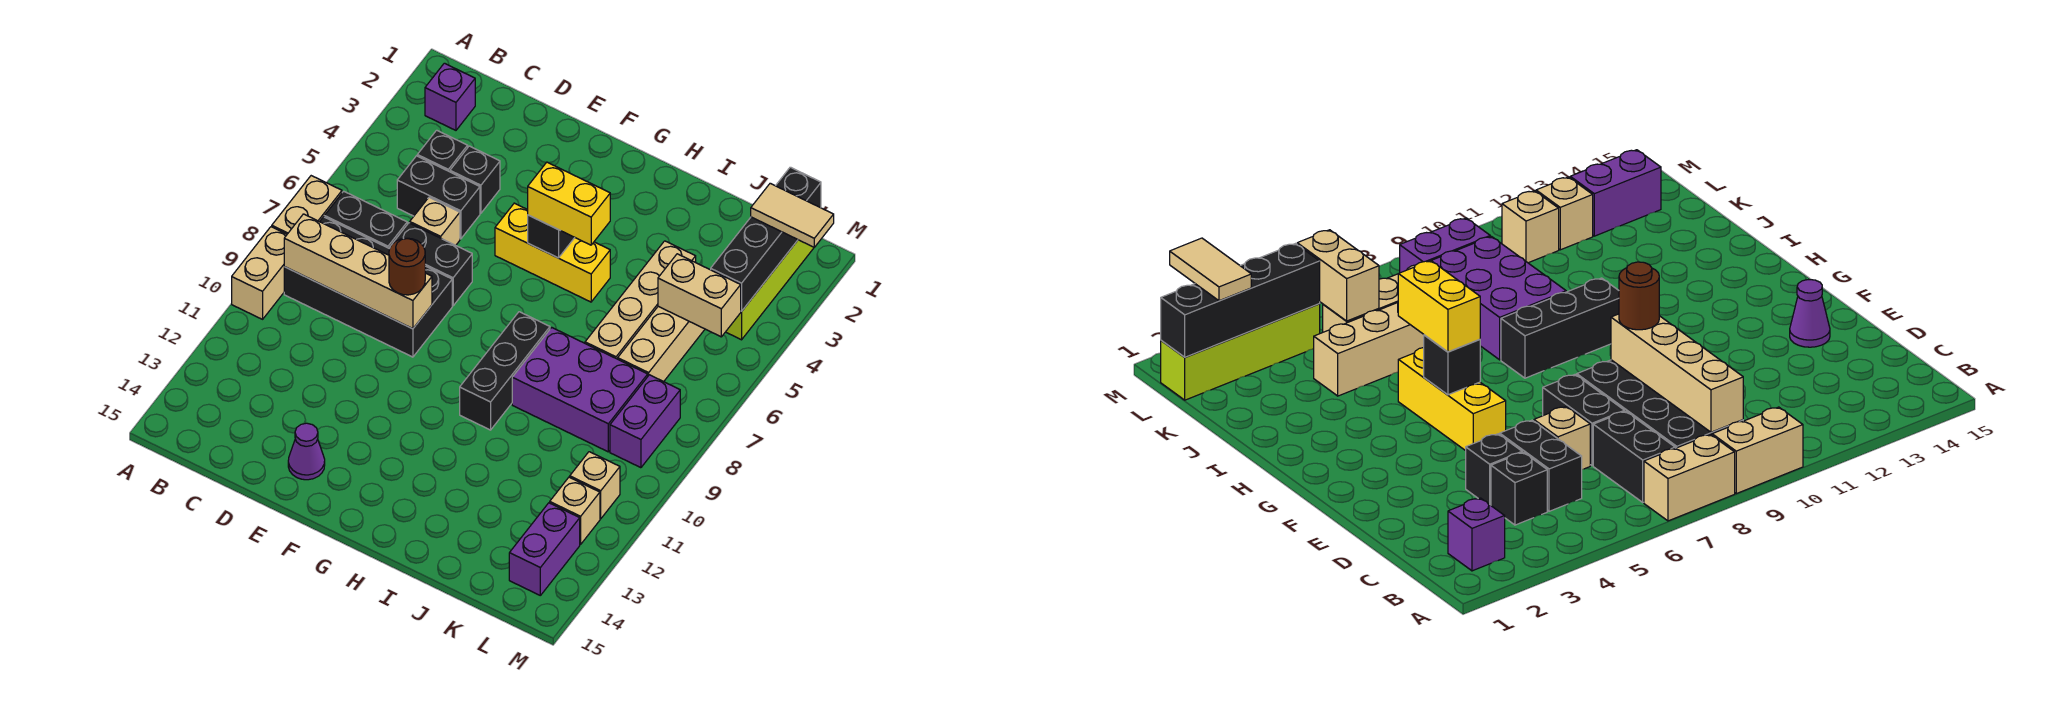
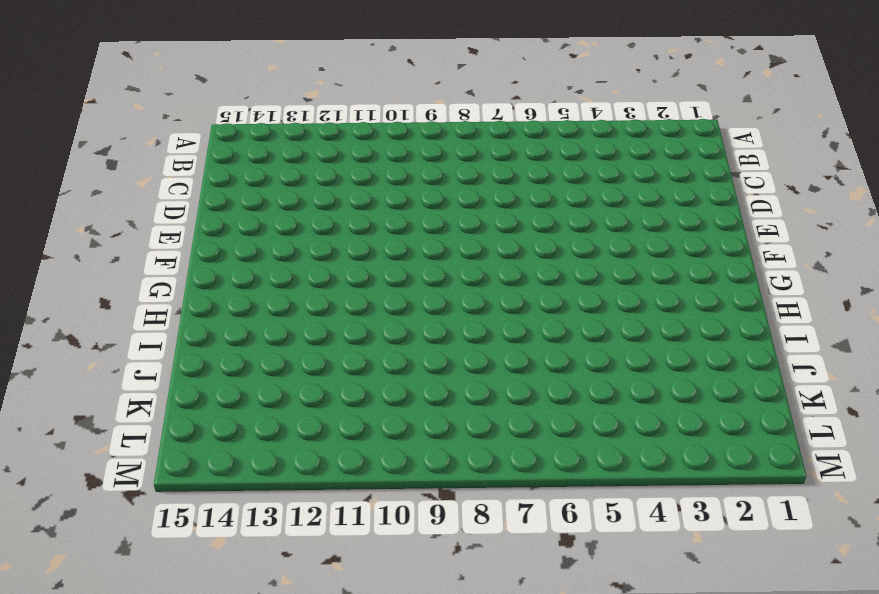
none -> tan 1x2 brick [272,176,342,234]
none -> tan 1x2 brick [232,227,287,319]
none -> purple 1x1 brick [425,63,475,130]

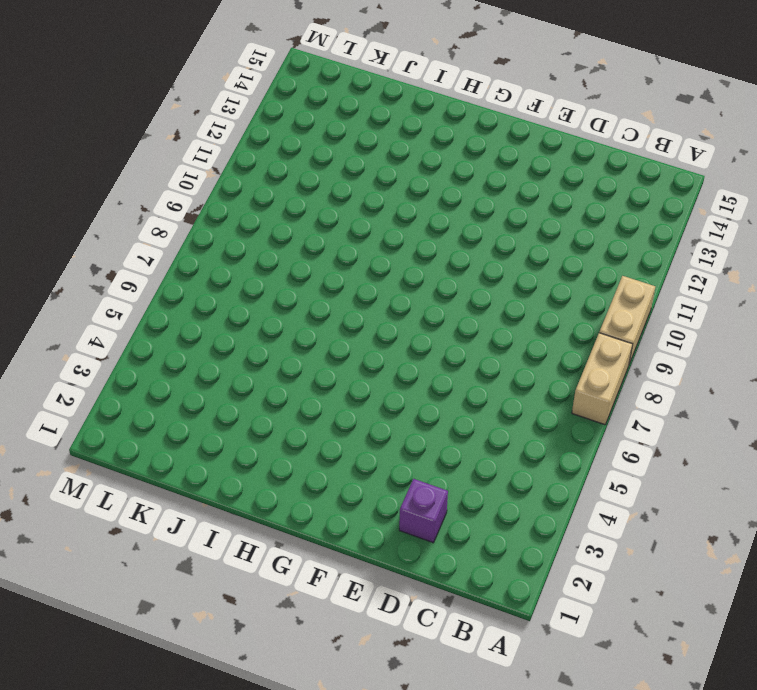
purple 1x1 brick [399,479,448,543] -> purple 1x1 brick moved to [425,63,475,130]
none -> black 1x2 brick [324,191,407,249]
none -> black 2x4 brick [284,217,452,357]
none -> black 1x1 brick [417,130,468,172]

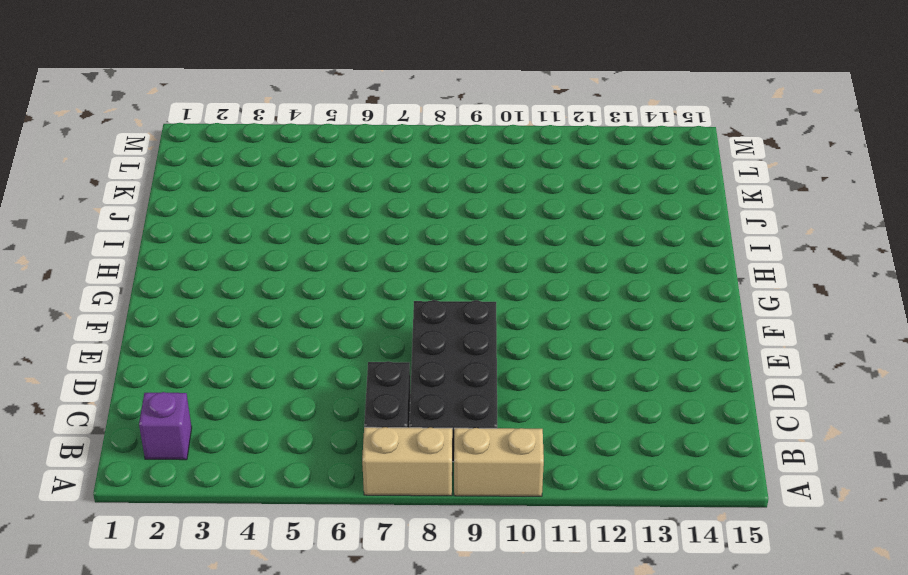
none -> black 1x1 brick [417,130,468,172]
none -> black 1x2 brick [397,156,480,239]
none -> black 1x1 brick [450,146,500,213]

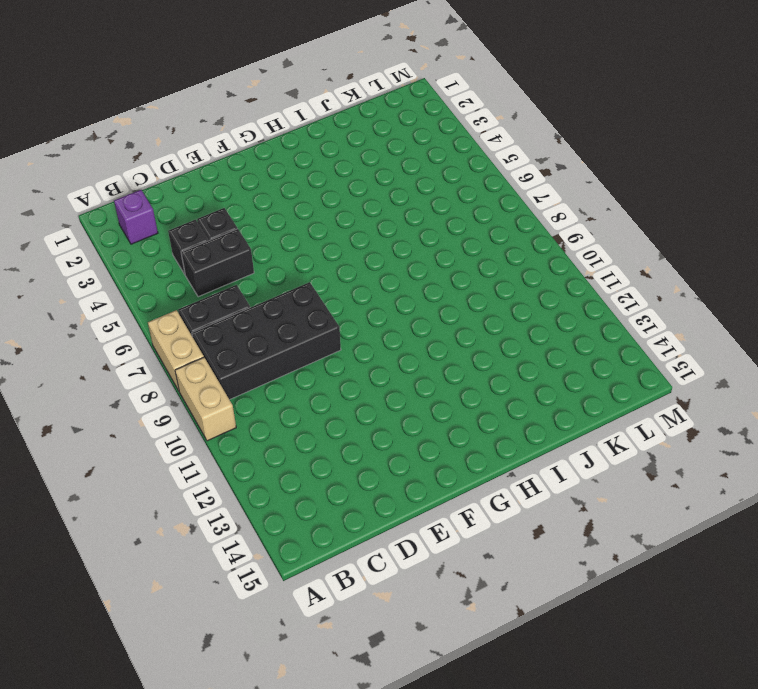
none -> tan 1x1 brick [410,197,460,245]
none -> black 1x2 brick [390,223,472,306]
none -> purple 1x1 cone [288,423,325,480]

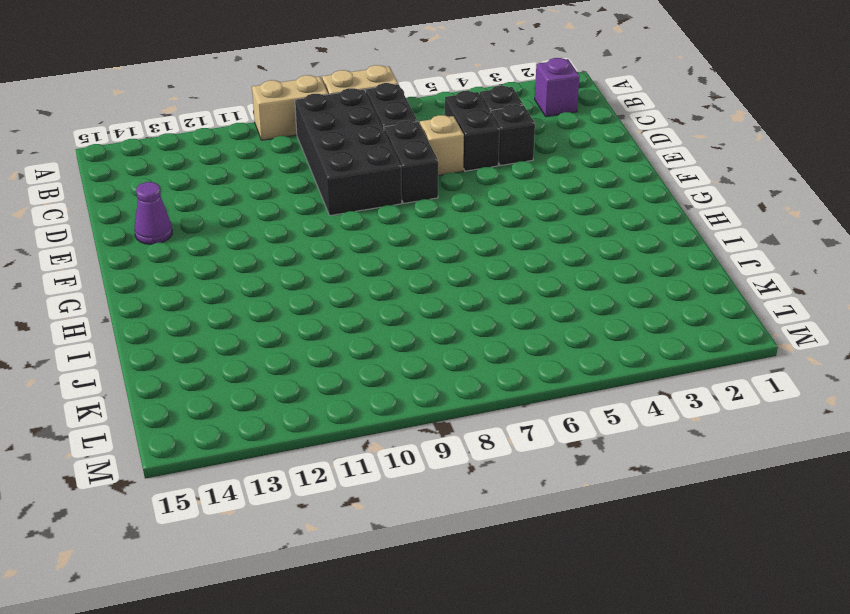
none -> yellow 1x3 brick [495,203,610,302]
none -> black 1x3 brick [460,312,550,430]
none -> purple 2x3 brick [512,327,648,452]

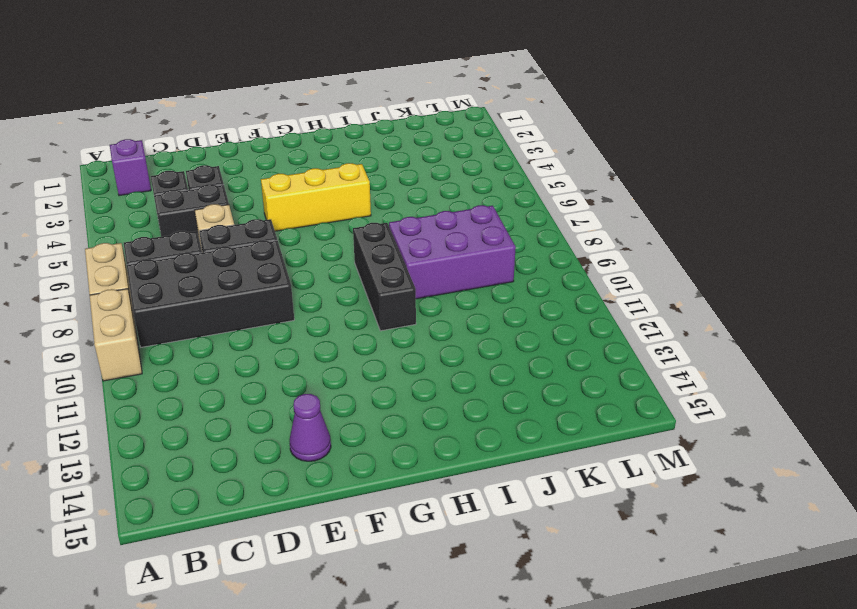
none -> tan 1x4 brick [585,241,696,359]
none -> tan 1x3 brick [618,306,705,382]
none -> lime 1x4 brick [726,240,814,340]

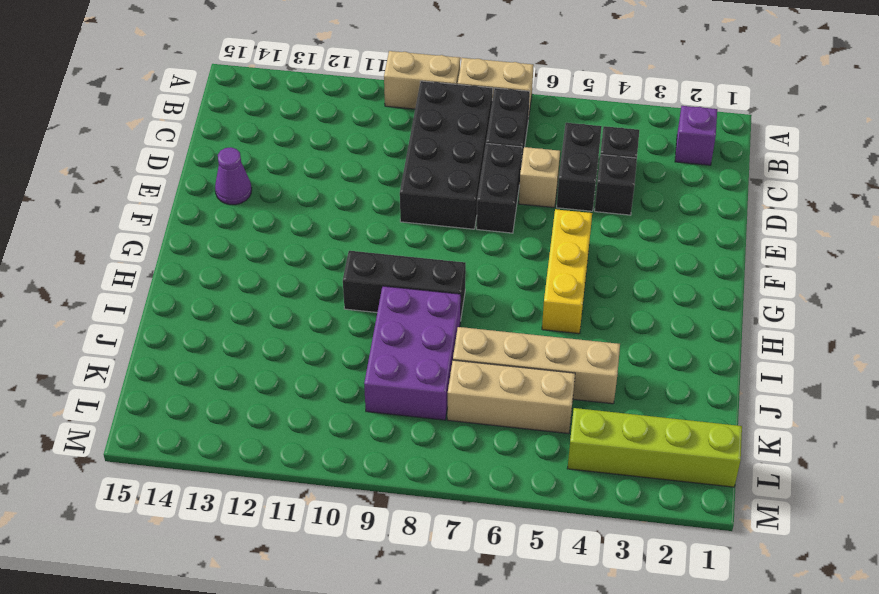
none -> purple 1x2 brick [610,375,680,468]
none -> tan 1x1 brick [570,452,620,519]
none -> tan 1x1 brick [550,477,600,544]

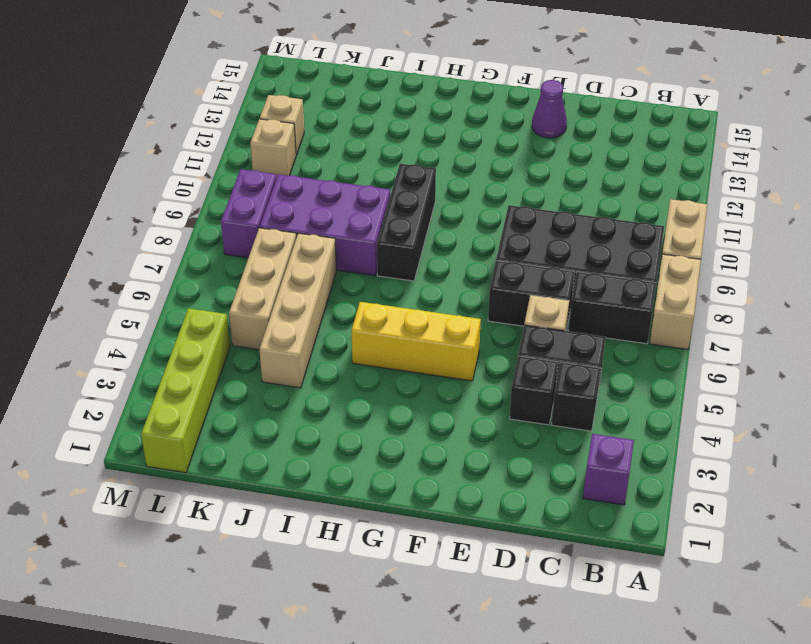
none -> purple 1x2 brick [509,503,580,595]
none -> tan 1x4 brick [284,214,432,329]
none -> black 1x1 brick [528,215,575,258]

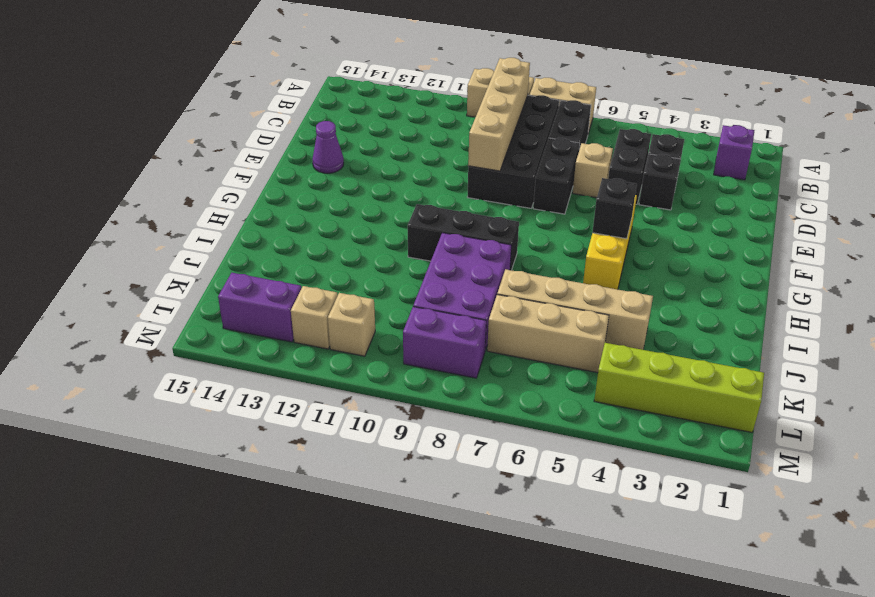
none -> tan 1x2 brick [658,254,741,337]
none -> black 1x4 brick [711,167,821,311]
none -> brown 1x1 round brick [389,238,425,295]

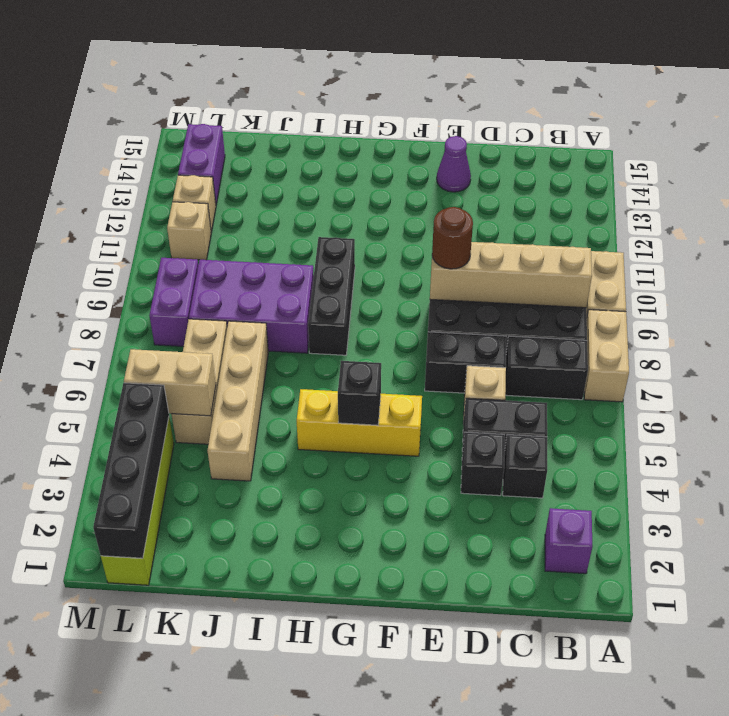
none -> yellow 1x2 brick [528,162,610,245]
none -> tan 1x2 tile [751,183,834,247]

